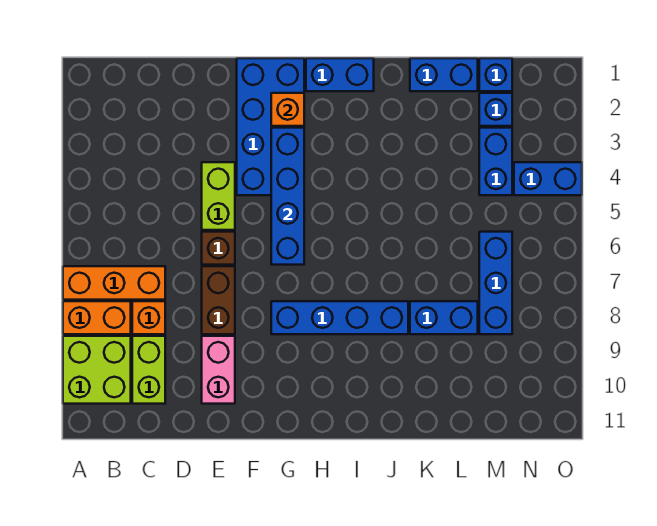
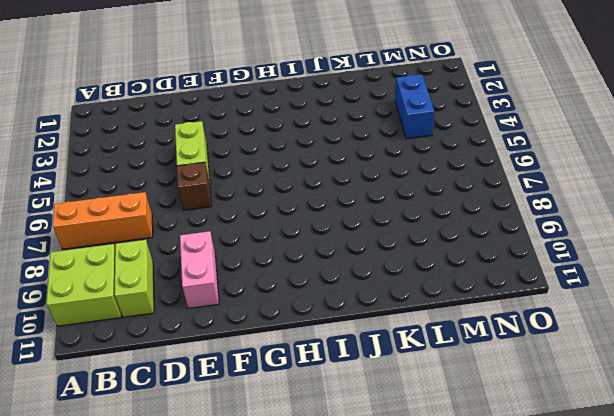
none -> orange 1x2 brick [63,301,131,334]
none -> orange 1x1 brick [132,301,165,334]
none -> brown 1x2 brick [202,266,235,334]

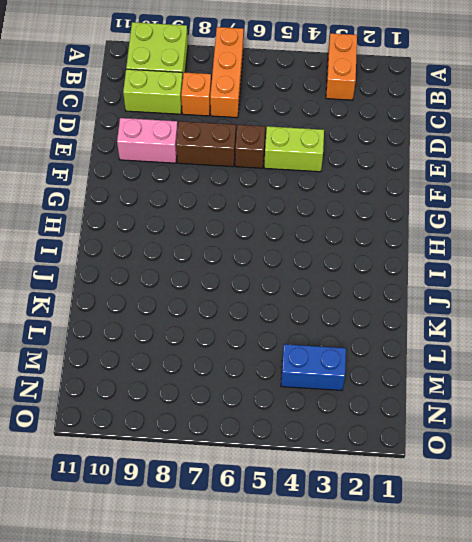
orange 1x2 brick [326,33,357,100] -> orange 1x2 brick moved to [63,301,131,334]
none -> blue 2x4 brick [237,58,304,195]
none -> blue 1x4 brick [271,301,408,334]
none -> blue 1x2 brick [306,58,374,91]

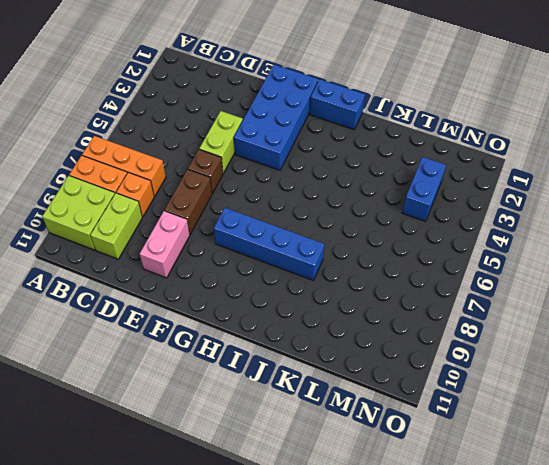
none -> blue 1x2 brick [410,58,478,91]
none -> blue 1x2 brick [410,301,478,334]
none -> blue 1x1 brick [479,58,512,91]

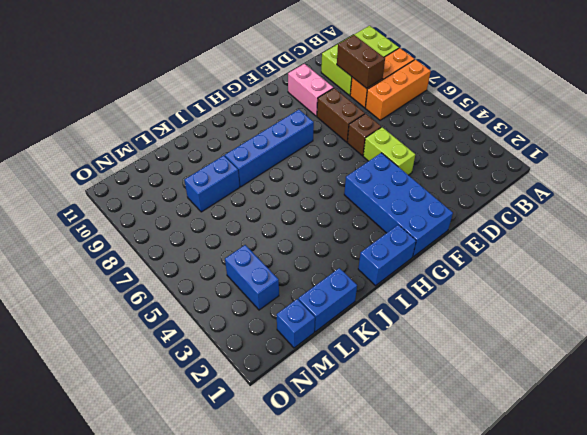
brown 1x2 brick [337,35,385,88] -> none
none -> blue 1x1 brick [479,93,512,126]
none -> blue 1x3 brick [479,232,512,334]
none -> blue 1x2 brick [514,162,582,195]

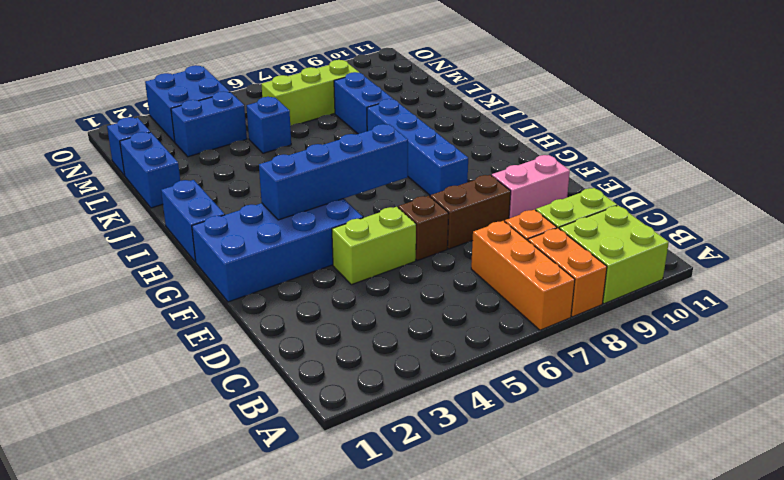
blue 1x1 brick [246,97,291,153] -> blue 1x1 brick moved to [479,93,512,126]
lime 1x3 brick [261,60,359,126] -> blue 1x3 brick [479,232,512,334]
blue 2x2 brick [145,65,230,142] -> blue 1x2 brick [514,162,582,195]
none -> orange 1x1 brick [271,93,304,126]

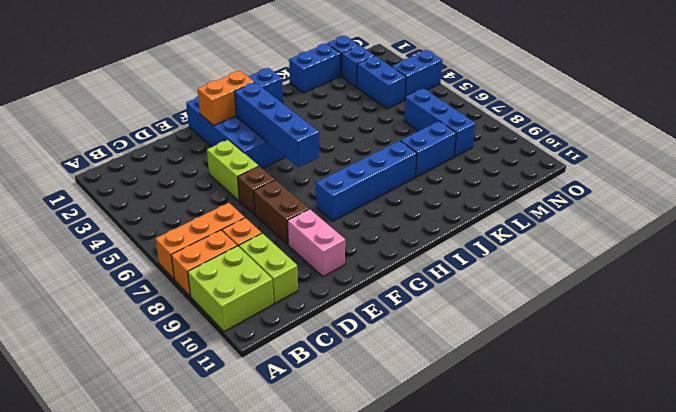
orange 1x2 brick [198,71,254,125] -> orange 1x1 brick [271,93,304,126]

